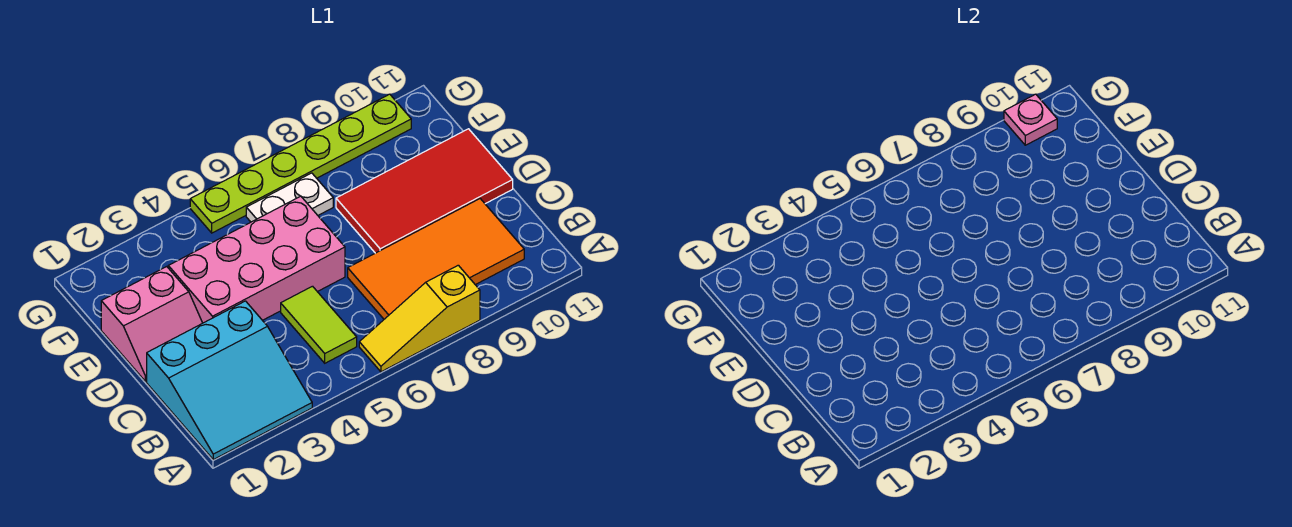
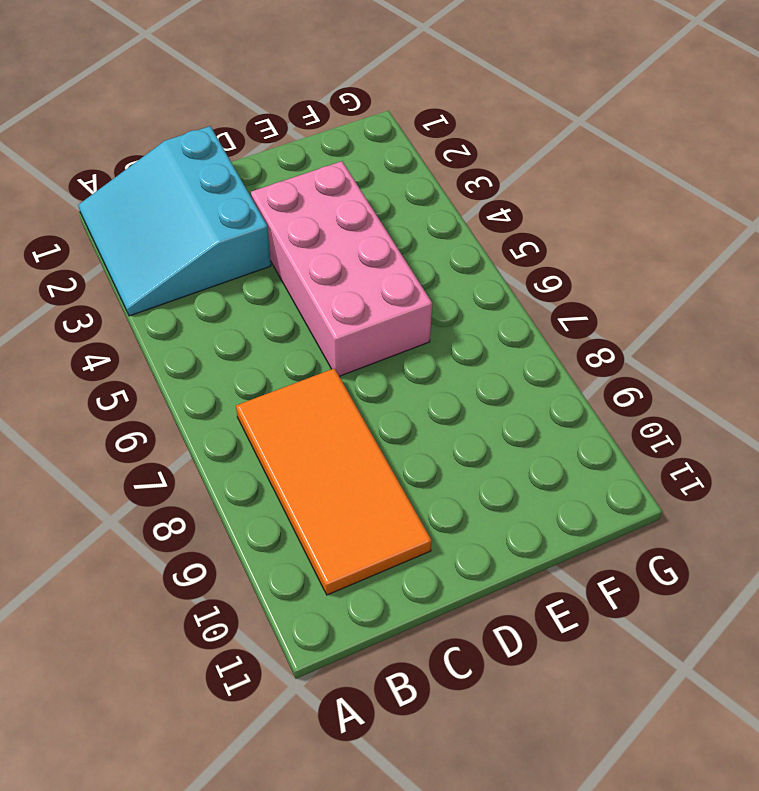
none -> yellow 1x3 slope [359,265,480,372]
none -> lime 1x2 tile [281,286,357,363]

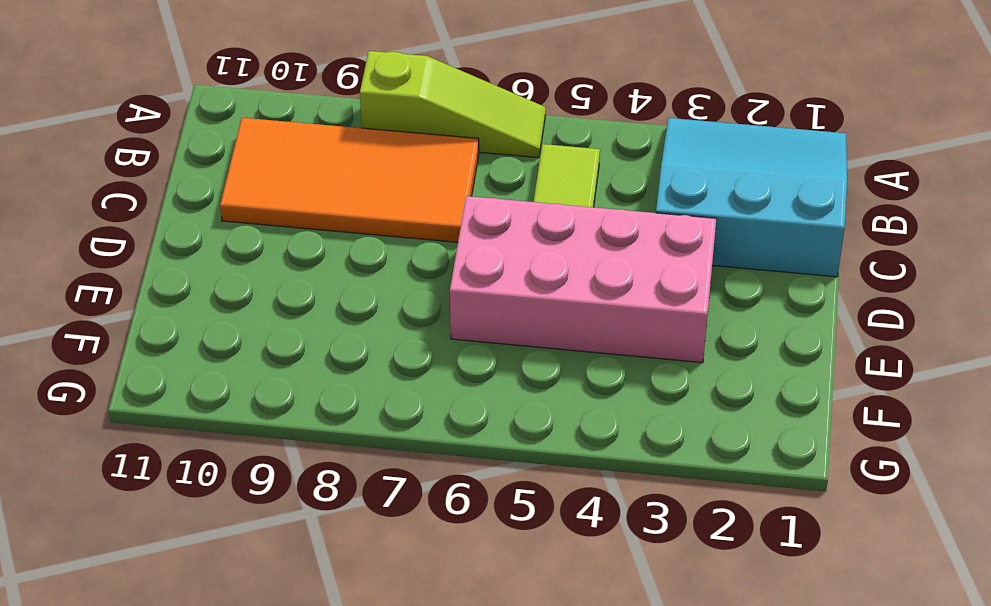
lime 1x3 slope [360,51,546,158] -> yellow 1x3 slope [359,265,480,372]
none -> pink 2x2 slope [101,267,202,382]
none -> red 2x4 tile [336,129,513,253]

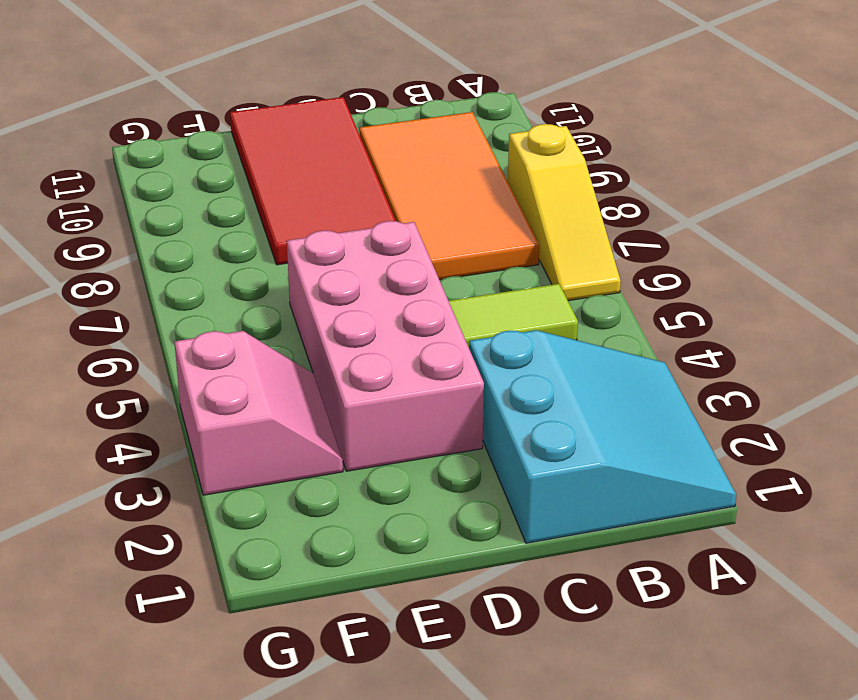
pink 2x2 slope [175,331,343,495] -> pink 2x2 slope moved to [101,267,202,382]
none -> white 1x2 plate [246,173,333,222]
none -> lime 1x6 plate [190,94,411,233]

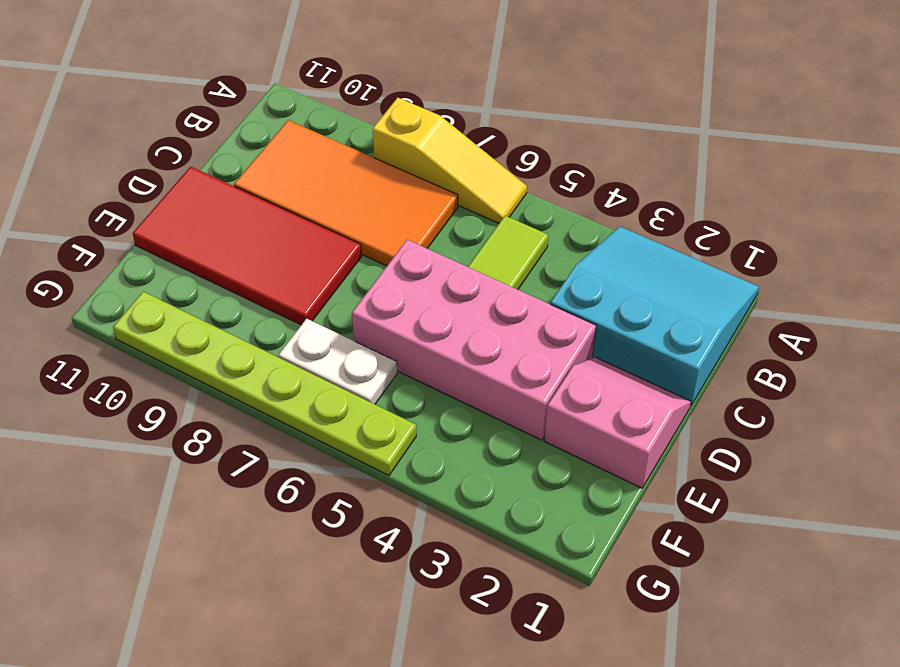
none -> pink 1x1 plate [1004,94,1057,145]

